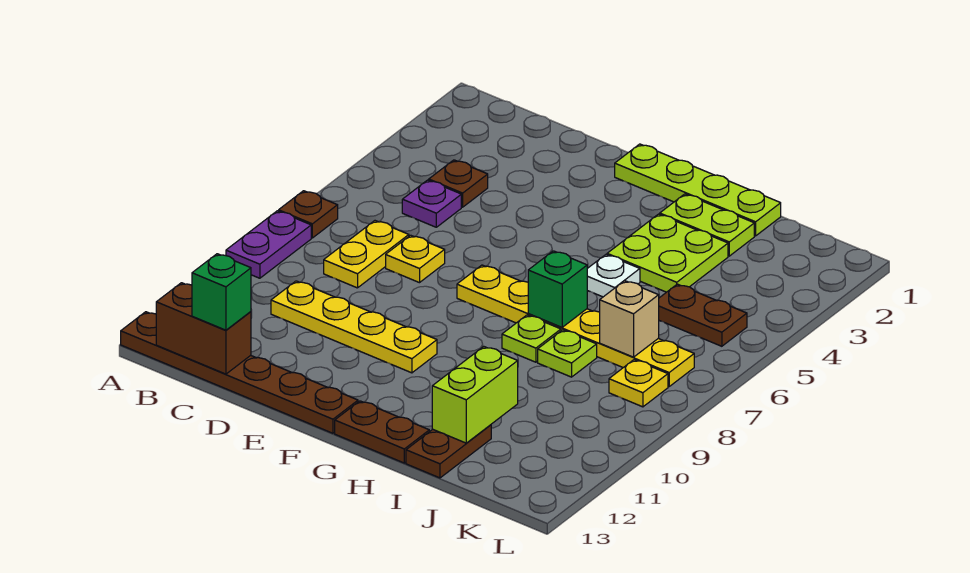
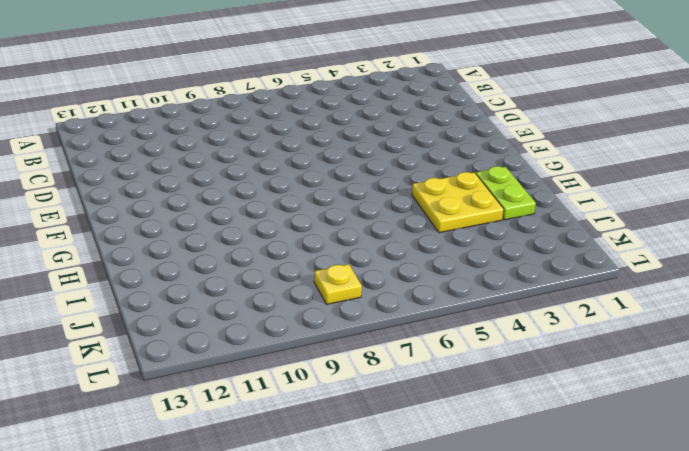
yellow 2x2 plate [412,172,504,233] -> lime 2x2 plate [607,214,728,292]
none -> brown 1x1 plate [279,191,338,238]
none -> purple 1x2 plate [226,211,311,278]
none -> brown 1x6 plate [121,312,358,433]

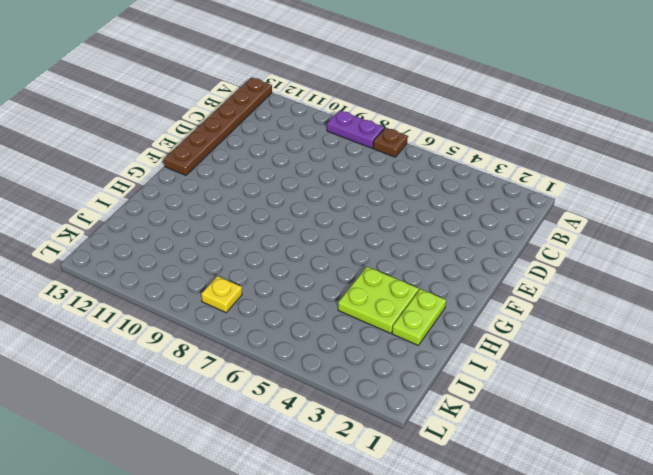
none -> brown 1x1 plate [429,160,488,207]
none -> purple 1x1 plate [402,180,461,227]
none -> yellow 1x2 plate [324,221,409,288]

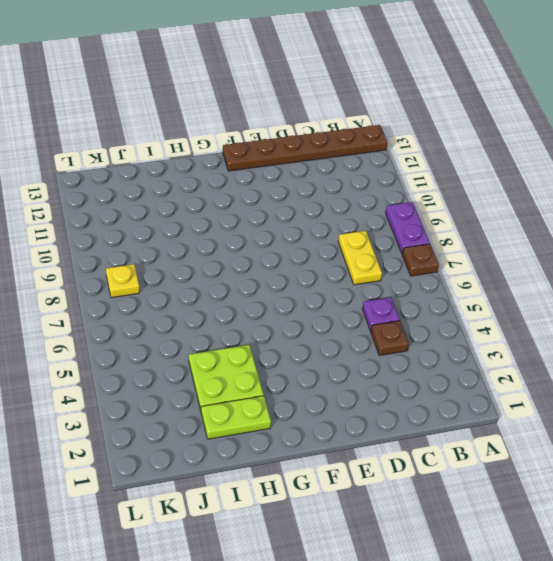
none -> yellow 1x4 plate [271,281,437,373]
none -> yellow 1x1 plate [386,235,445,283]
none -> lime 1x4 plate [615,144,781,236]

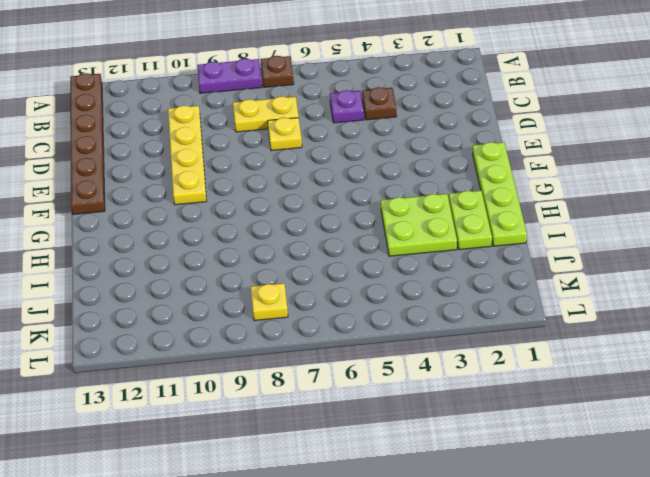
none -> yellow 1x6 plate [457,265,694,387]
none -> brown 1x2 plate [335,401,429,463]
none -> white 1x1 plate [587,255,640,297]

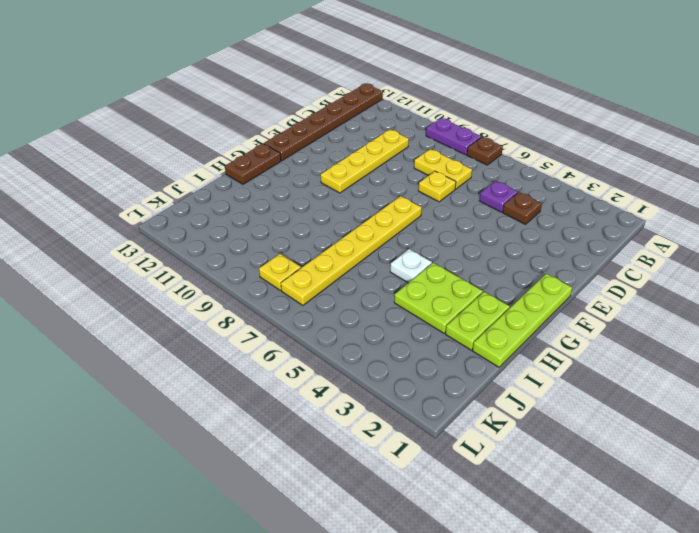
none -> lime 1x1 plate [502,315,561,362]
none -> lime 1x1 plate [538,330,597,377]
none -> brown 1x2 plate [406,425,491,478]

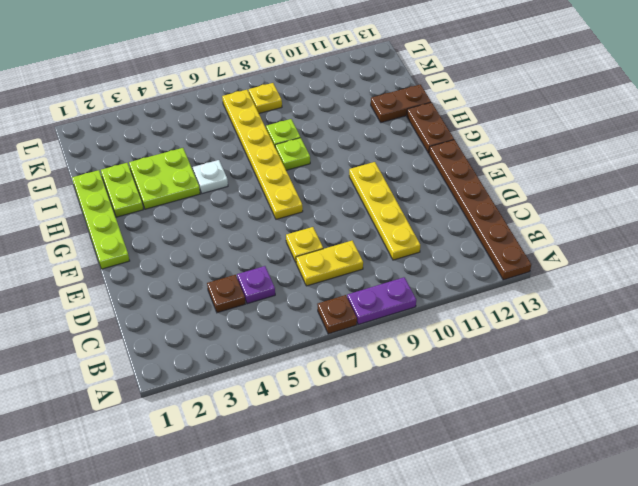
none -> brown 1x2 plate [659,284,747,346]
none -> brown 1x2 brick [156,283,251,374]
none -> green 1x1 brick [528,251,587,327]

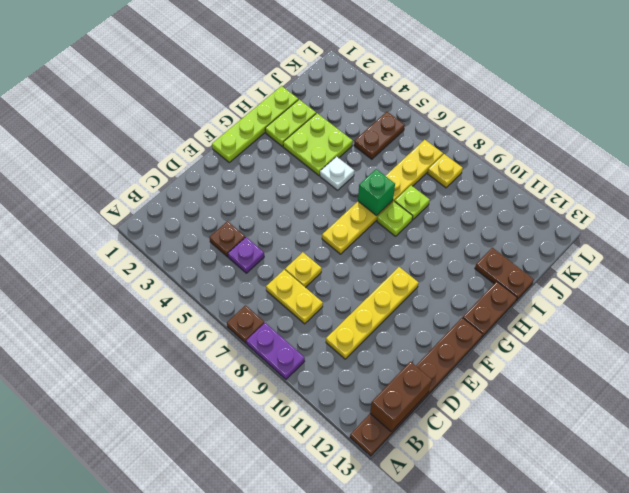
none -> lime 1x2 brick [432,347,518,443]
none -> tan 1x1 brick [600,281,659,357]
none -> green 1x1 brick [192,254,251,330]

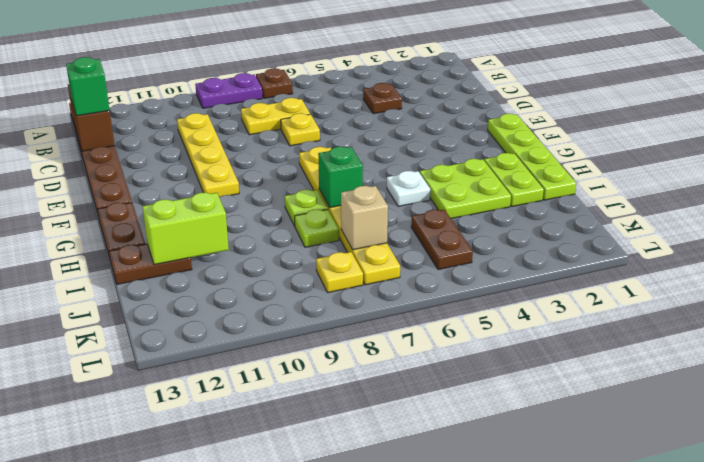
none -> purple 1x1 plate [402,180,461,227]

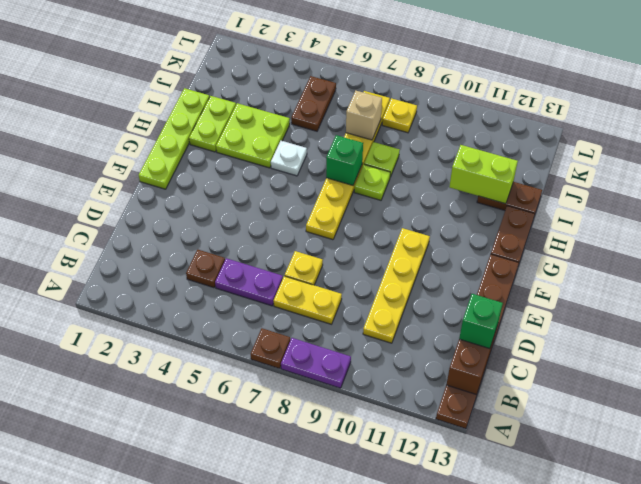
purple 1x2 plate [215,258,283,306] -> purple 1x1 plate [402,180,461,227]

